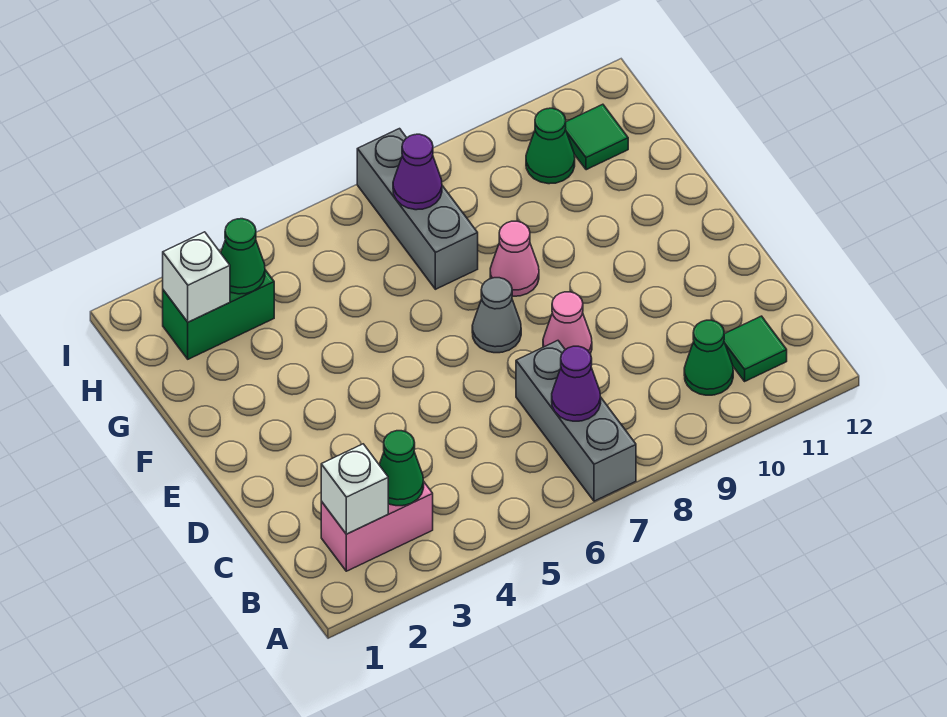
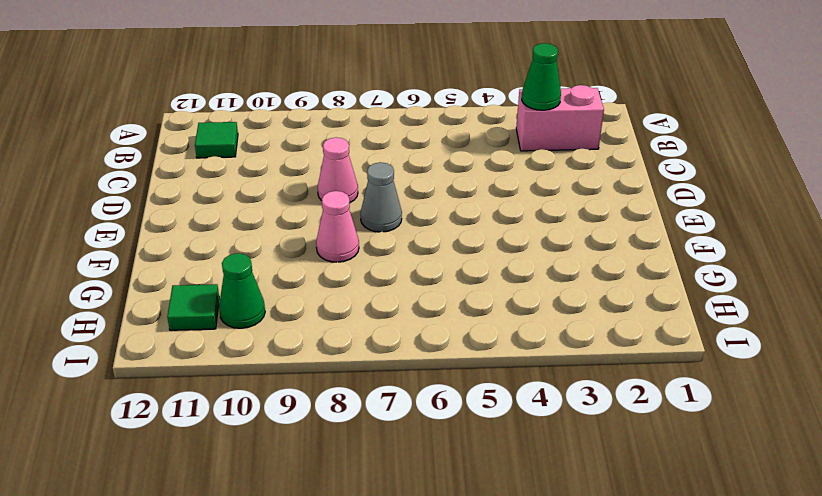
none -> grey 1x3 brick [516,341,636,501]
none -> green 1x1 cone [684,320,733,395]
none -> grey 1x3 brick [357,129,478,289]

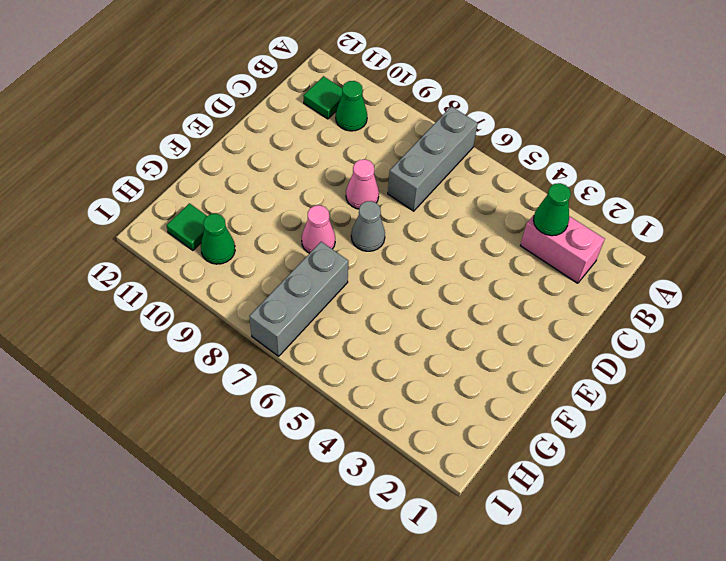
none -> green 1x2 brick [163,270,274,359]
none -> white 1x1 brick [321,444,388,534]
none -> purple 1x1 cone [552,346,601,421]

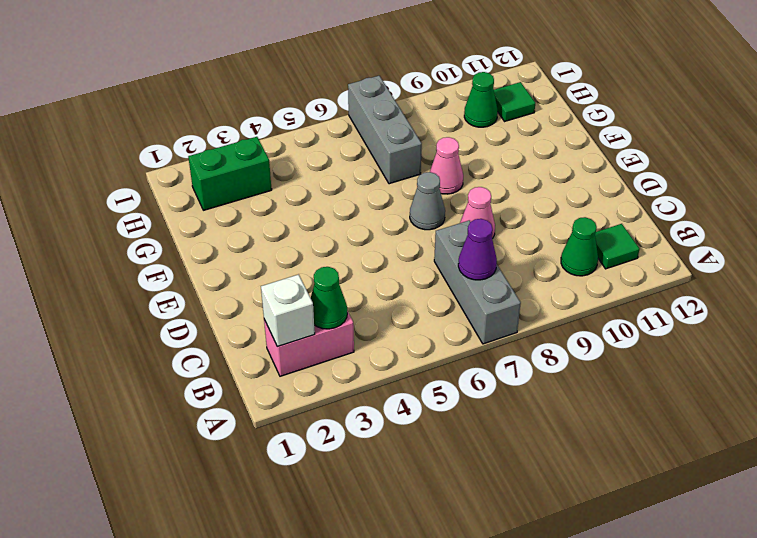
none -> white 1x1 brick [163,232,230,322]
none -> green 1x1 cone [221,219,265,294]
none -> purple 1x1 cone [393,134,442,210]

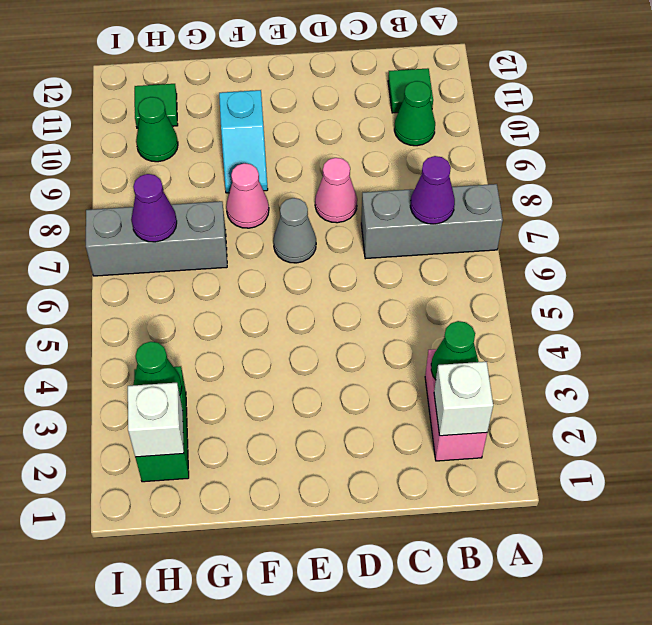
cyan 1x2 slope [219,90,268,193] -> none

